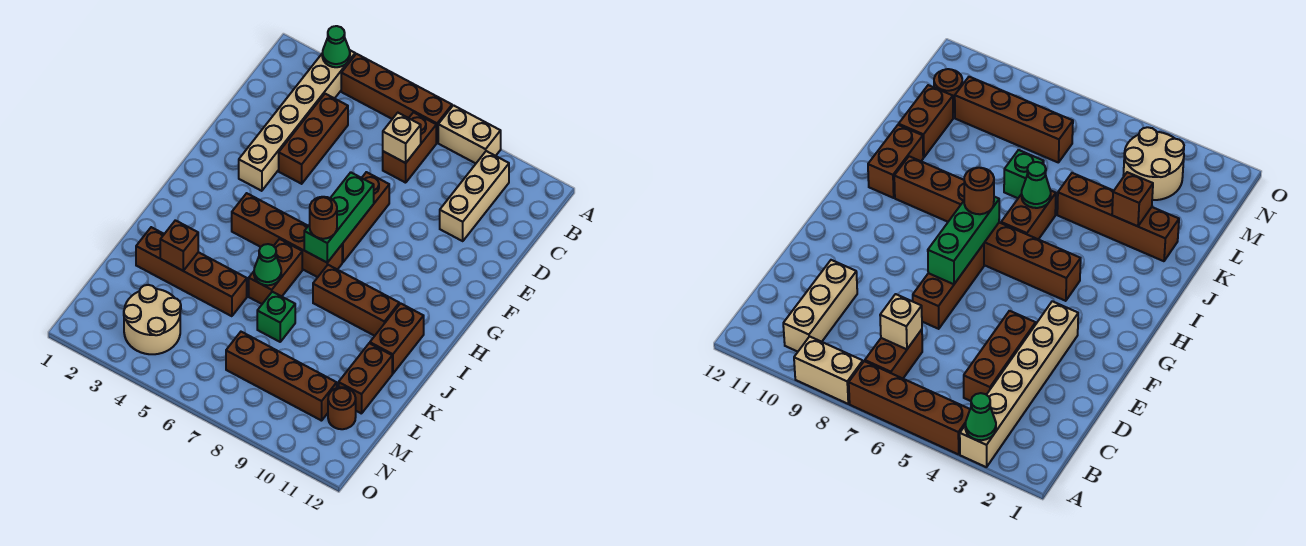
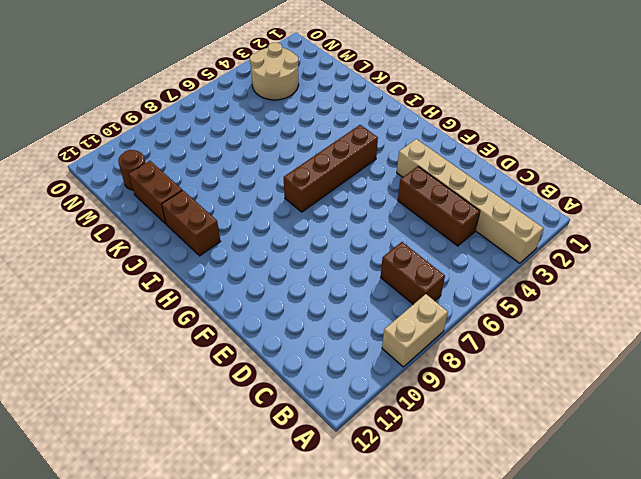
none -> brown 1x4 brick [341,54,452,143]
none -> tan 1x3 brick [440,151,509,241]
none -> brown 1x3 brick [342,172,389,262]

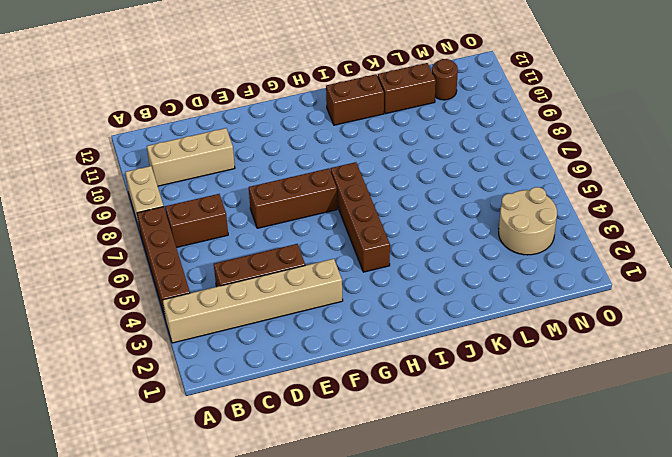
none -> brown 1x2 brick [249,239,302,304]
none -> brown 1x3 brick [313,265,399,336]
none -> brown 1x4 brick [136,227,247,316]

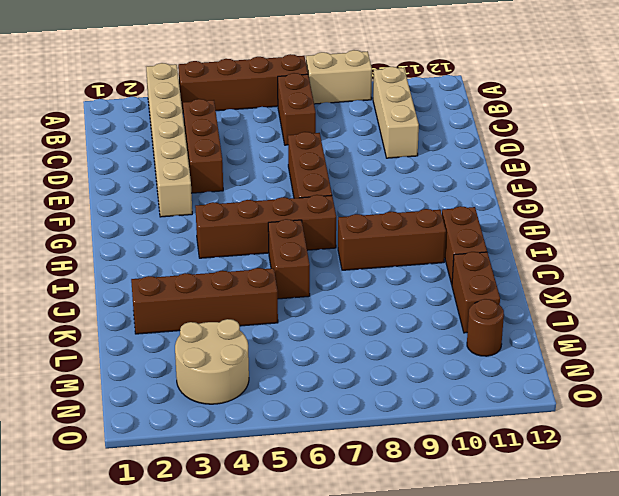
none -> green 1x1 brick [257,292,295,342]
none -> brown 1x4 brick [226,332,337,421]
none -> green 1x1 cone [322,26,350,67]

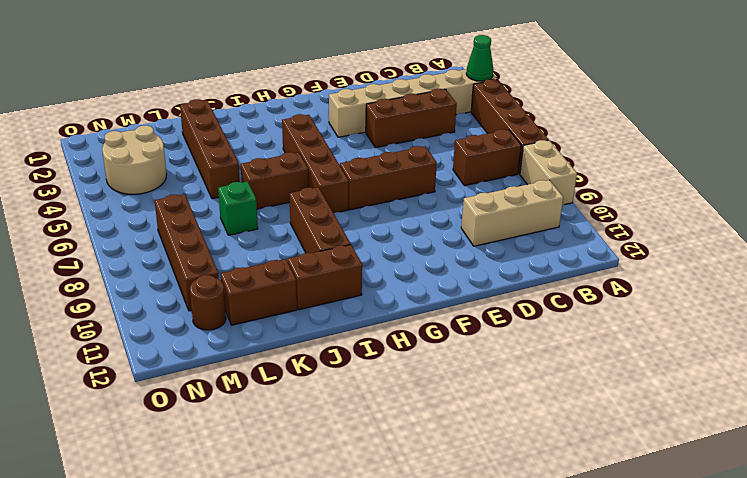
none -> tan 1x1 brick [383,113,421,163]
none -> green 1x3 brick [304,172,374,263]
none -> green 1x1 cone [254,244,281,285]

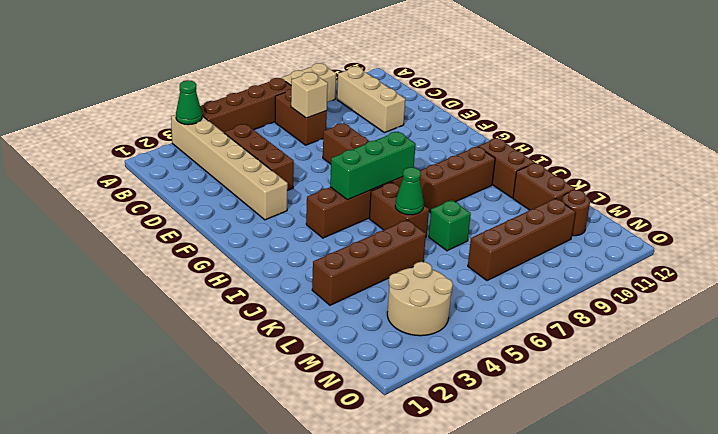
green 1x3 brick [330,132,416,200] -> green 1x3 brick turned to [304,172,374,263]
none -> brown 1x1 brick [160,220,198,271]
none -> brown 1x1 round brick [310,197,337,239]

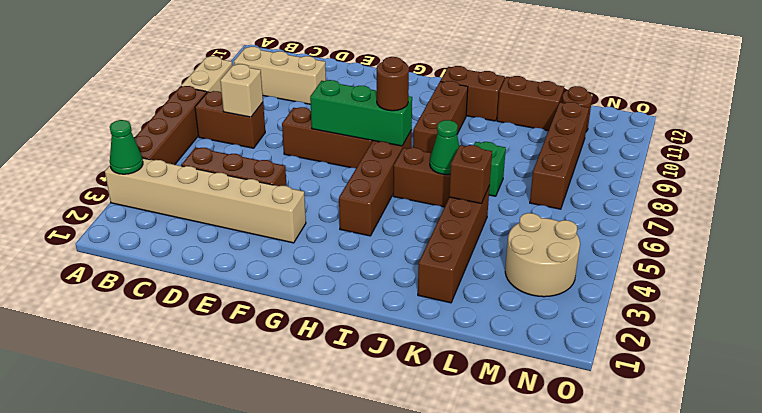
brown 1x1 brick [449,145,492,204] -> brown 1x1 brick moved to [160,220,198,271]

